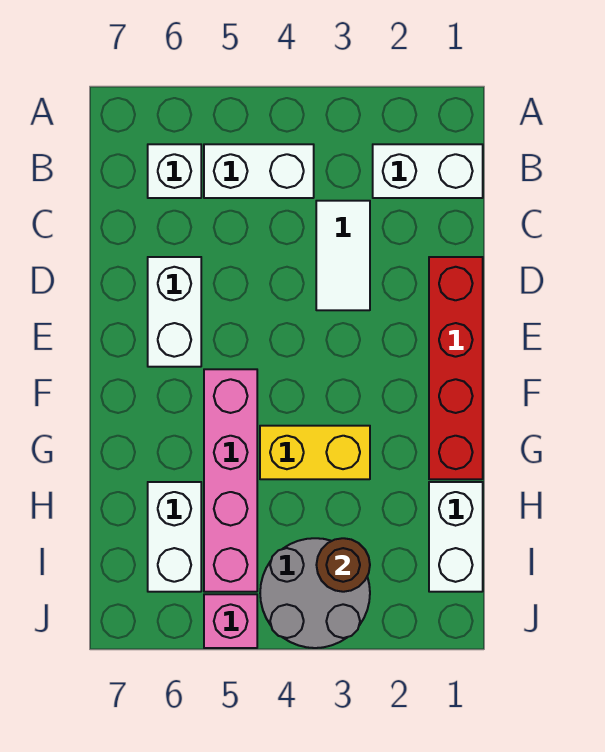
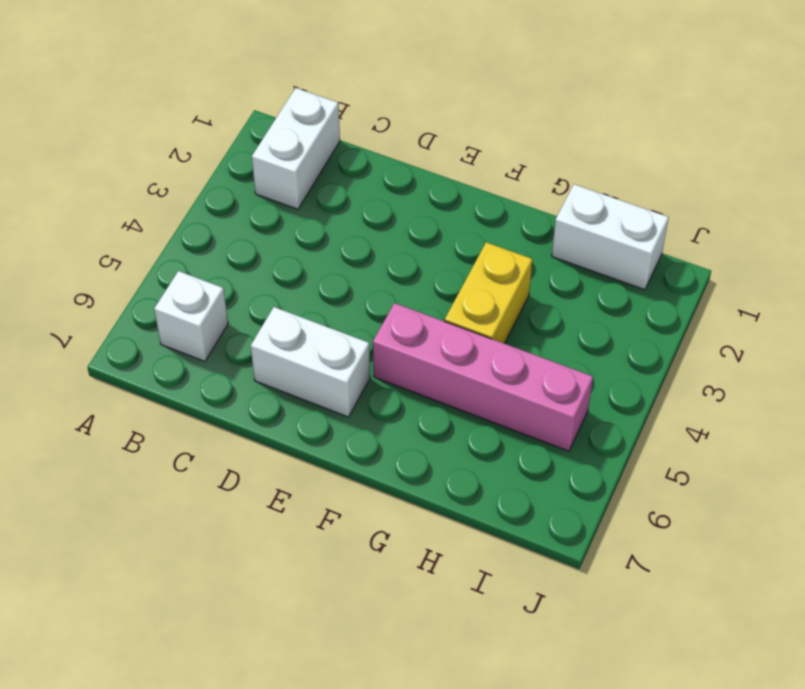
none -> white 1x2 brick [204,144,314,198]
none -> white 1x2 tile [316,201,370,310]
none -> red 1x4 brick [429,257,483,479]

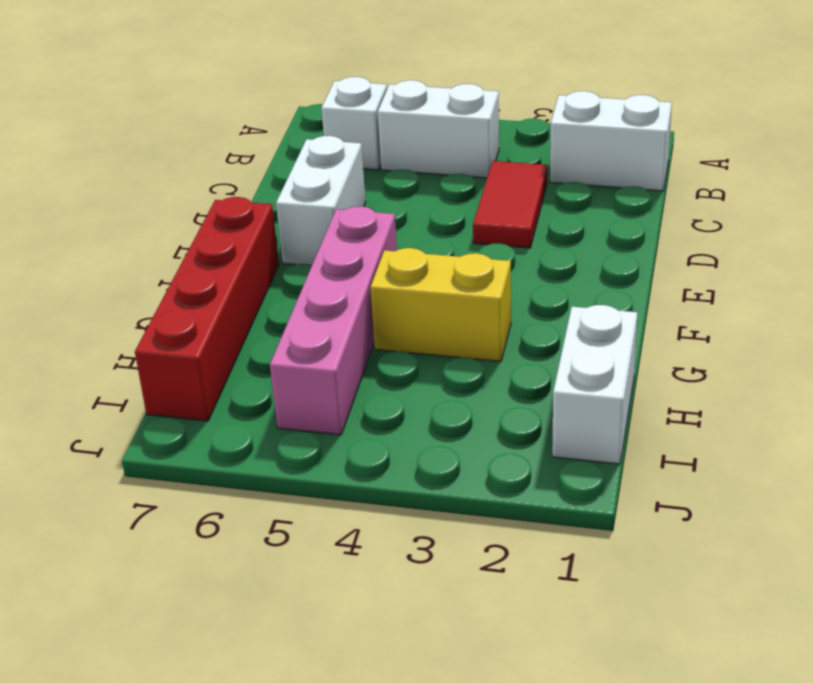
red 1x2 tile [473,161,547,248] -> white 1x2 tile [316,201,370,310]
red 1x4 brick [135,197,279,421] -> red 1x4 brick moved to [429,257,483,479]
none -> white 1x2 brick [148,482,201,592]
none -> grey 2x2 round brick [260,538,370,648]
none -> pink 1x1 brick [204,594,257,648]

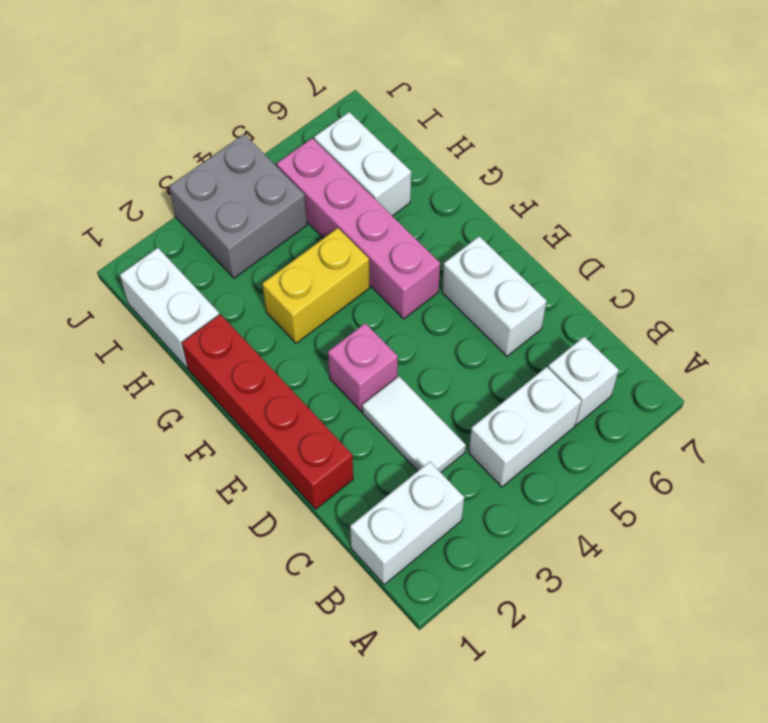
pink 1x1 brick [328,323,398,411] -> pink 1x1 brick moved to [204,594,257,648]
grey 2x2 brick [169,134,307,278] -> grey 2x2 round brick [260,538,370,648]
none -> brown 1x1 round brick [316,538,370,592]

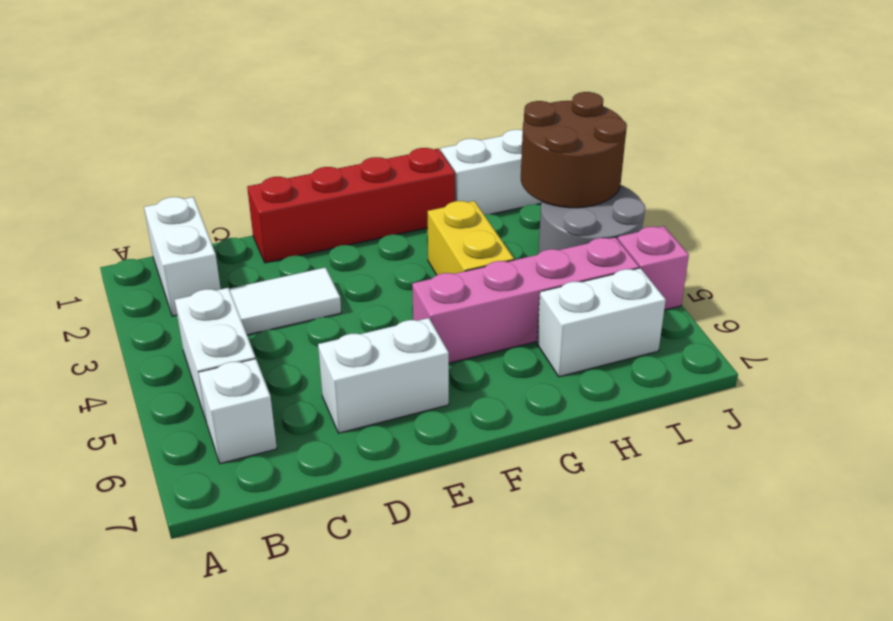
brown 2x2 round brick [521,92,627,208] -> brown 1x1 round brick [316,538,370,592]

